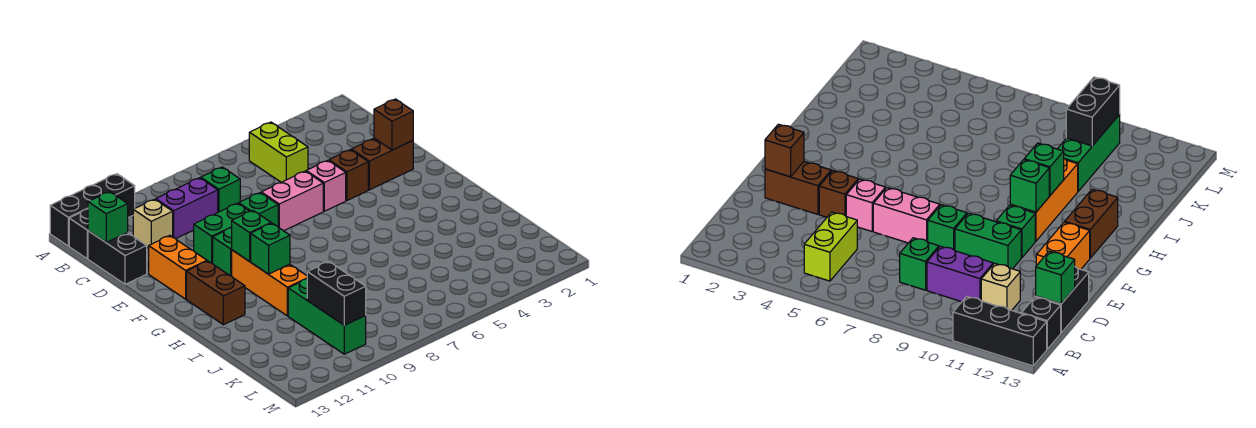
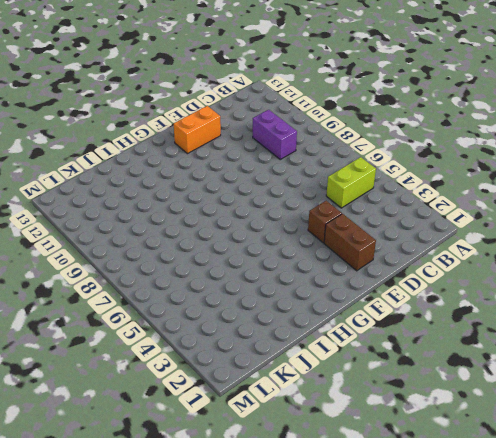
none -> black 1x3 brick [50,174,135,246]
none -> black 1x1 brick [69,209,88,259]
none -> green 1x1 brick [201,167,240,212]

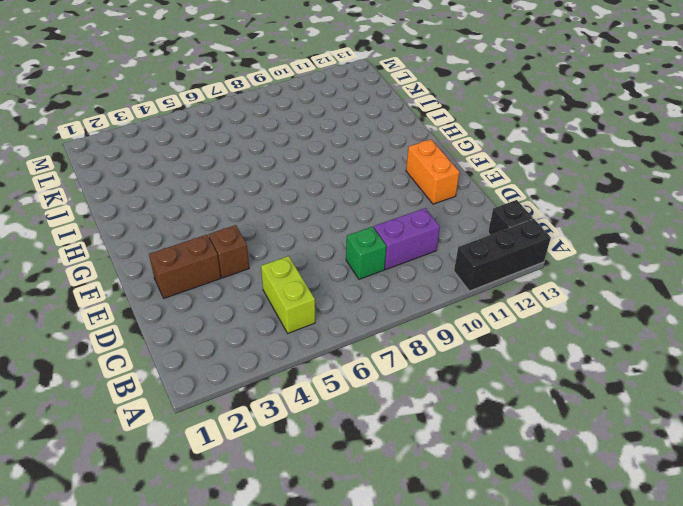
none -> tan 1x1 brick [133,199,173,248]
none -> black 1x2 brick [88,231,147,284]
none -> pink 1x1 brick [306,160,346,211]

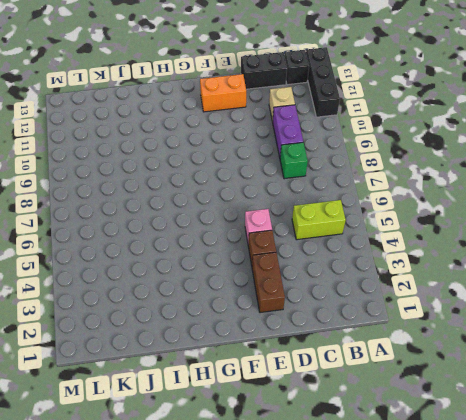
none -> pink 1x2 brick [261,171,323,231]
none -> green 1x1 brick [239,193,278,226]
none -> green 1x2 brick [194,203,249,263]

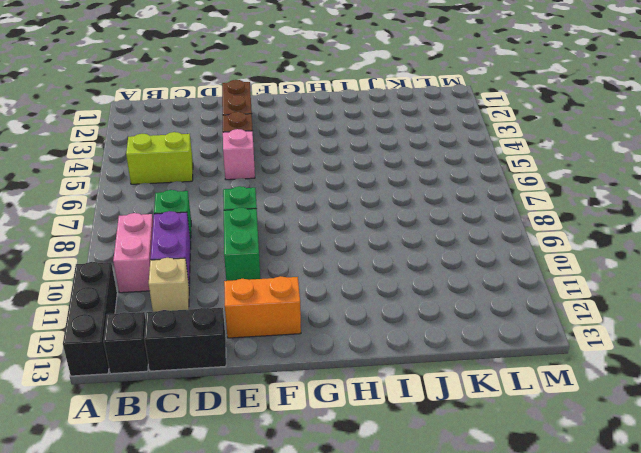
pink 1x2 brick [113,213,153,293] -> pink 1x2 brick moved to [261,171,323,231]
none -> green 1x1 brick [213,228,232,276]
none -> orange 1x3 brick [232,250,307,316]
none -> brown 1x2 brick [186,261,245,325]

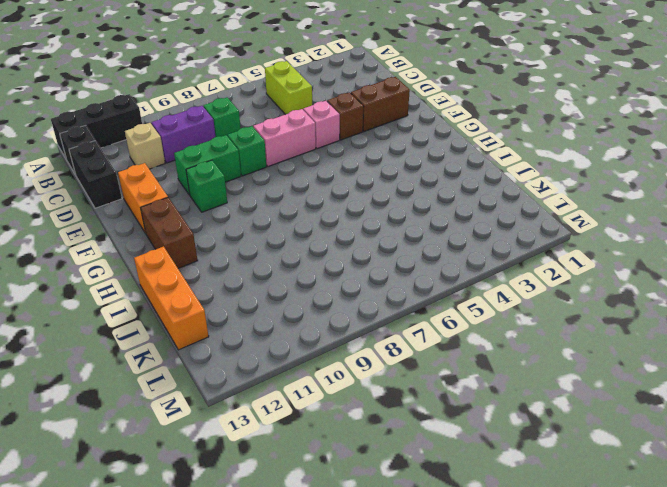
orange 1x3 brick [134,247,209,350] -> orange 1x3 brick moved to [232,250,307,316]
none -> green 1x3 brick [288,279,366,354]
none -> green 1x1 brick [88,192,128,242]
none -> brown 1x1 brick [374,99,413,150]

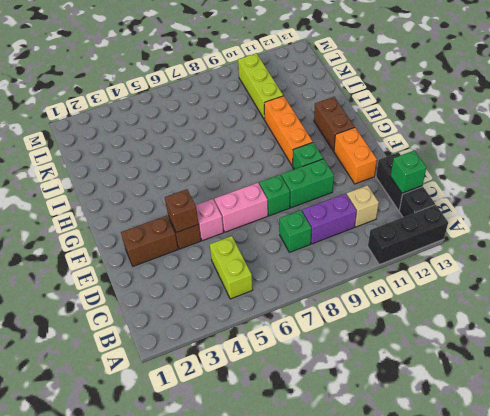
brown 1x1 brick [165,189,199,233] -> brown 1x1 brick moved to [374,99,413,150]
lime 1x3 brick [238,53,283,119] -> green 1x3 brick [288,279,366,354]
none -> green 1x1 brick [232,211,271,261]
none -> green 1x1 brick [251,223,290,274]
none -> black 1x2 brick [307,262,366,325]

